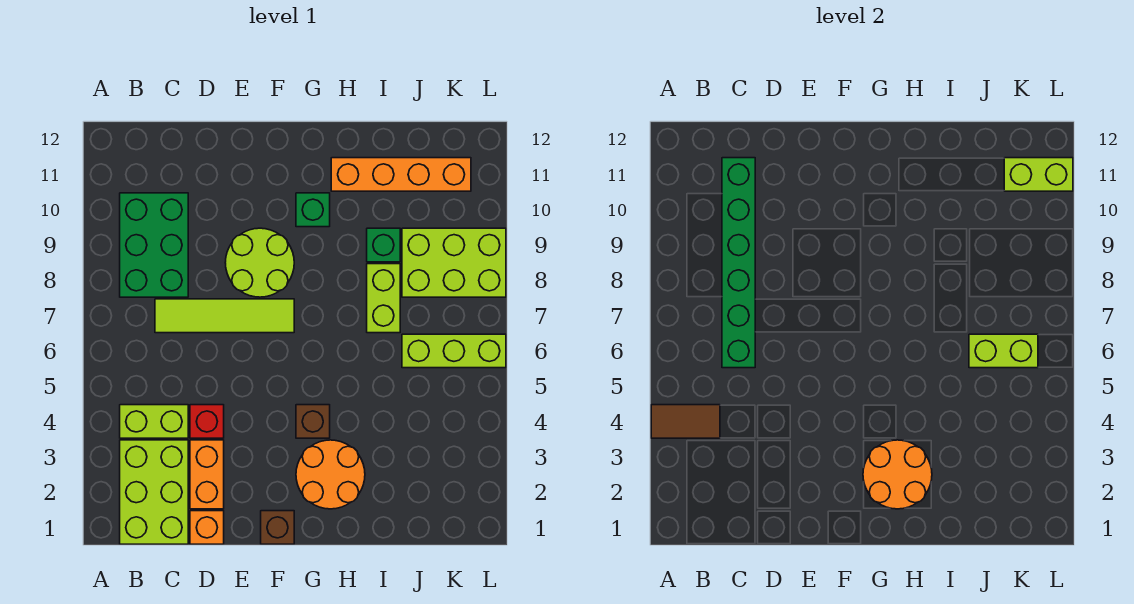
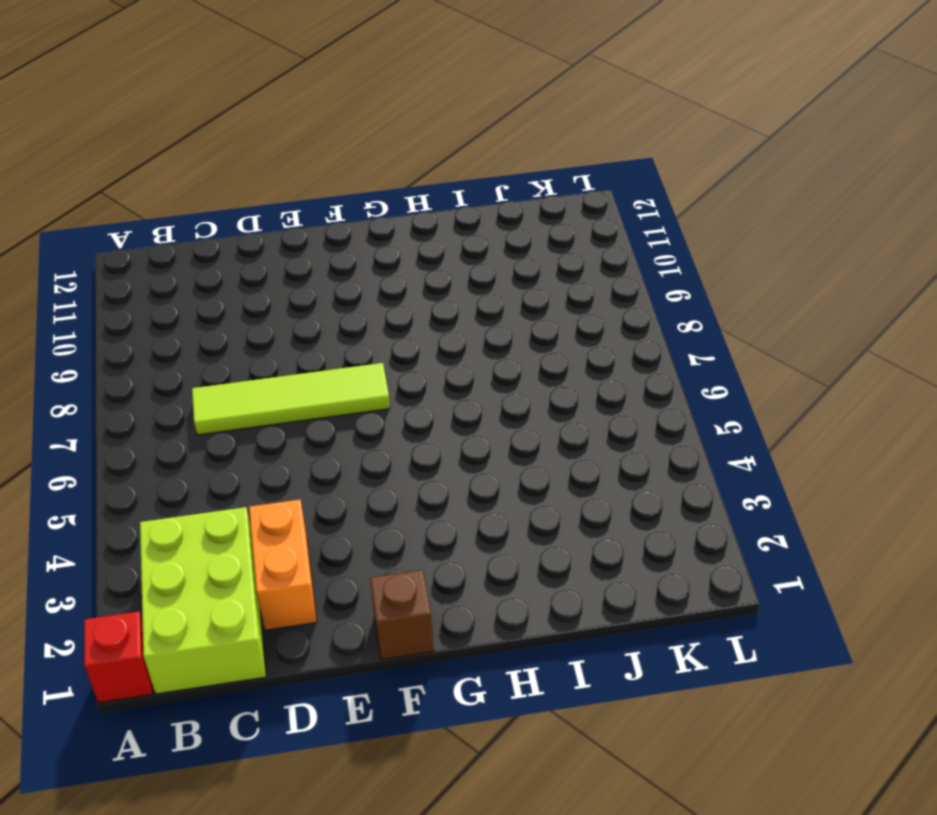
red 1x1 brick [84,611,153,703] -> red 1x1 brick moved to [190,405,224,438]
none -> lime 1x2 brick [120,405,188,438]
none -> green 2x3 brick [120,193,188,297]
none -> orange 1x1 brick [190,511,224,544]

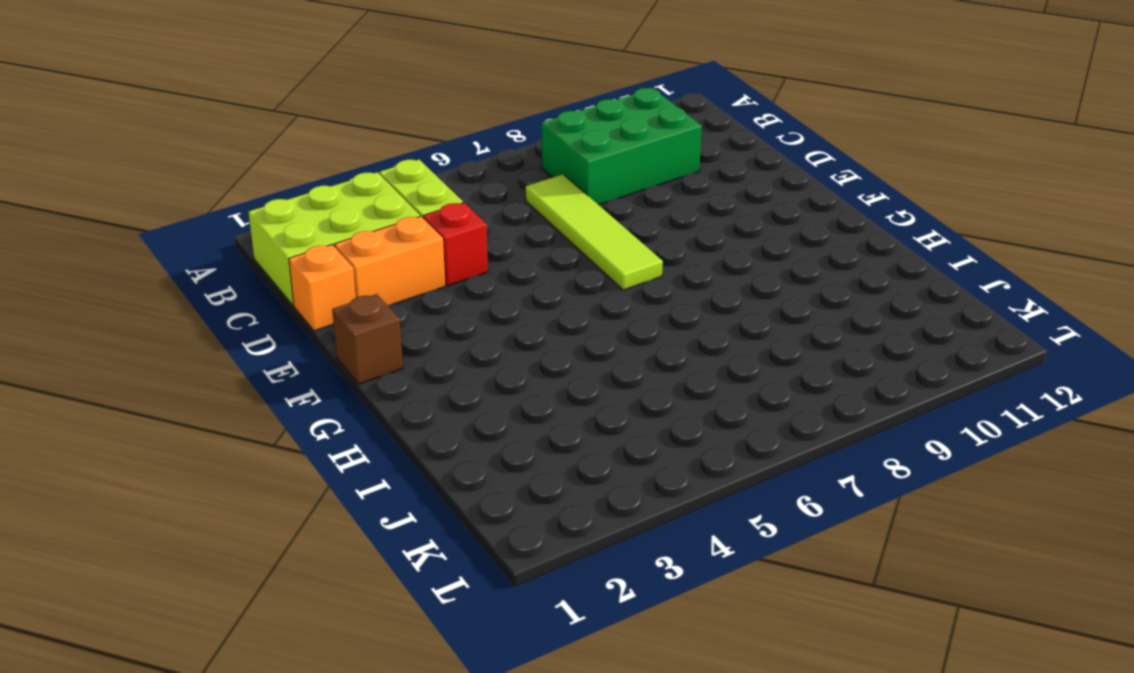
none -> lime 2x2 round brick [225,228,294,297]
none -> orange 2x2 round brick [296,440,365,509]
none -> brown 1x1 brick [296,405,330,438]

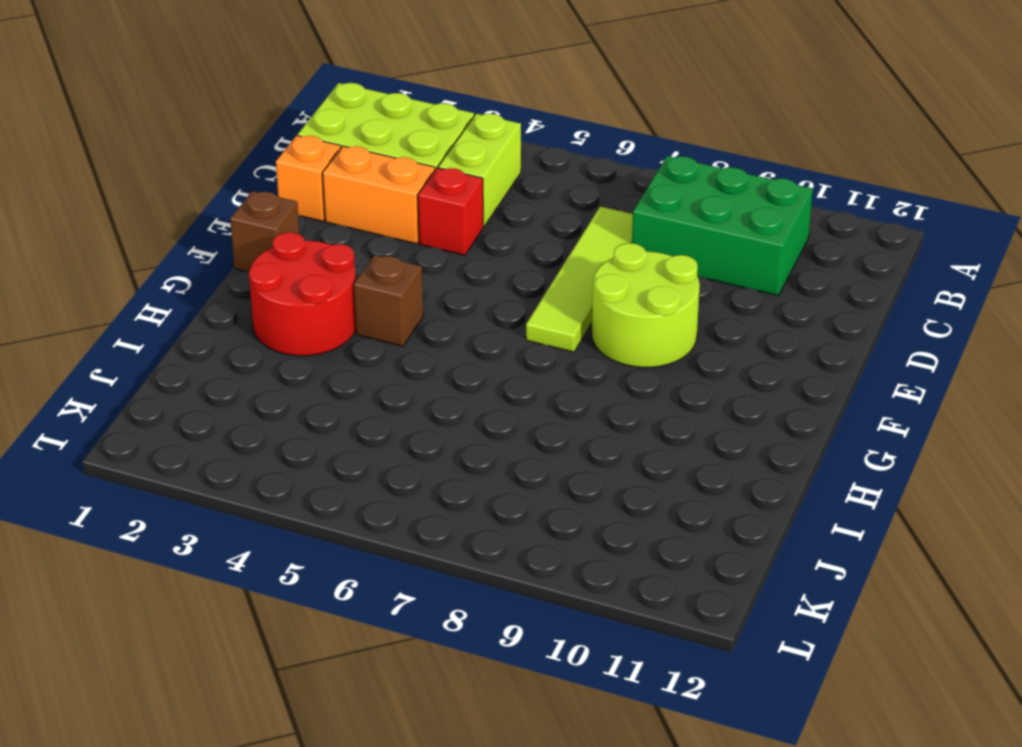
red 2x2 round brick [249,232,356,356] -> orange 2x2 round brick [296,440,365,509]
none -> green 1x1 brick [296,193,330,227]
none -> orange 1x4 brick [331,158,471,191]
none -> lime 1x2 brick [367,264,400,333]

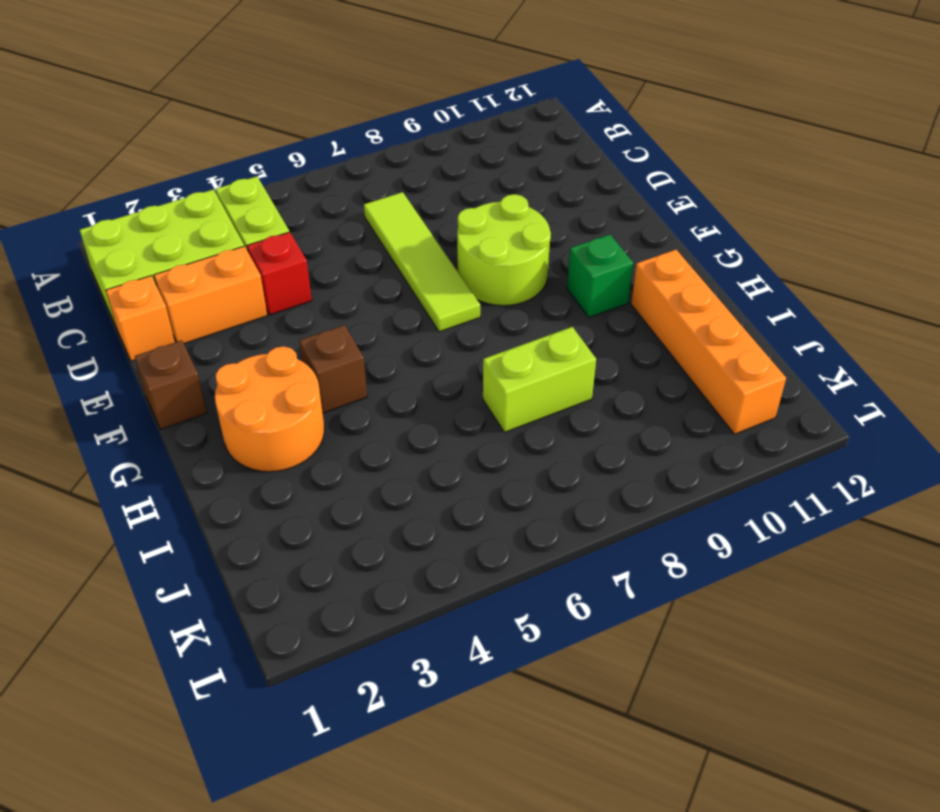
none -> green 2x3 brick [120,193,188,297]
none -> green 1x1 brick [367,228,400,262]
none -> lime 1x3 brick [402,334,506,368]

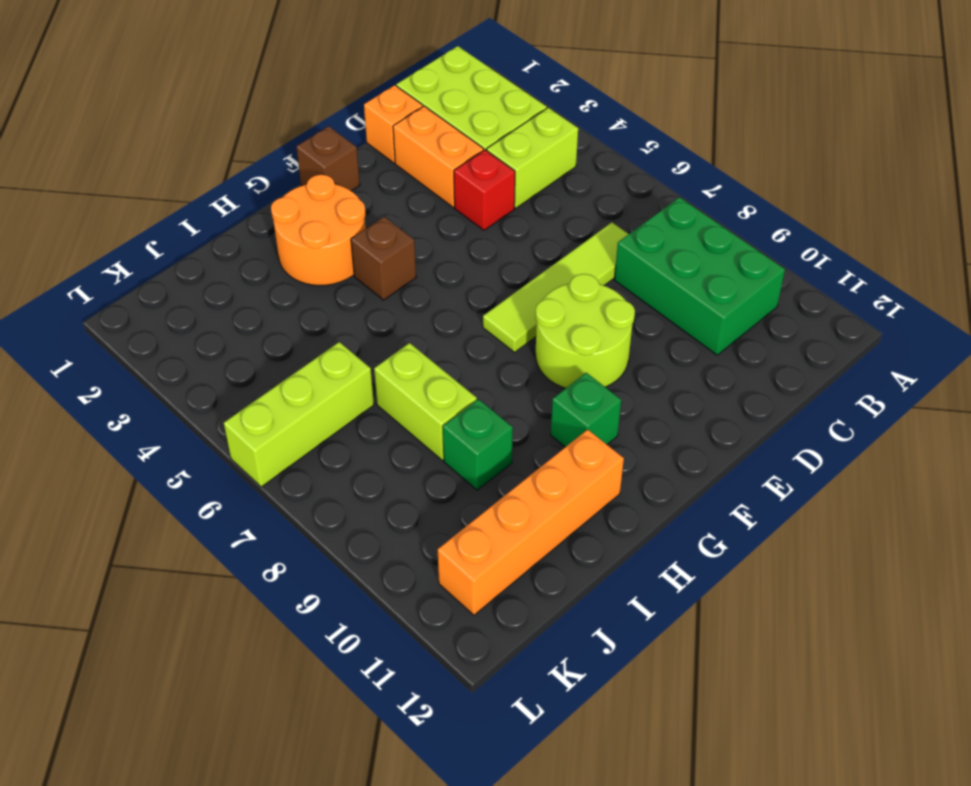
none -> lime 2x3 brick [402,228,506,297]
none -> brown 1x2 tile [651,405,720,438]
none -> green 1x6 brick [722,158,755,368]

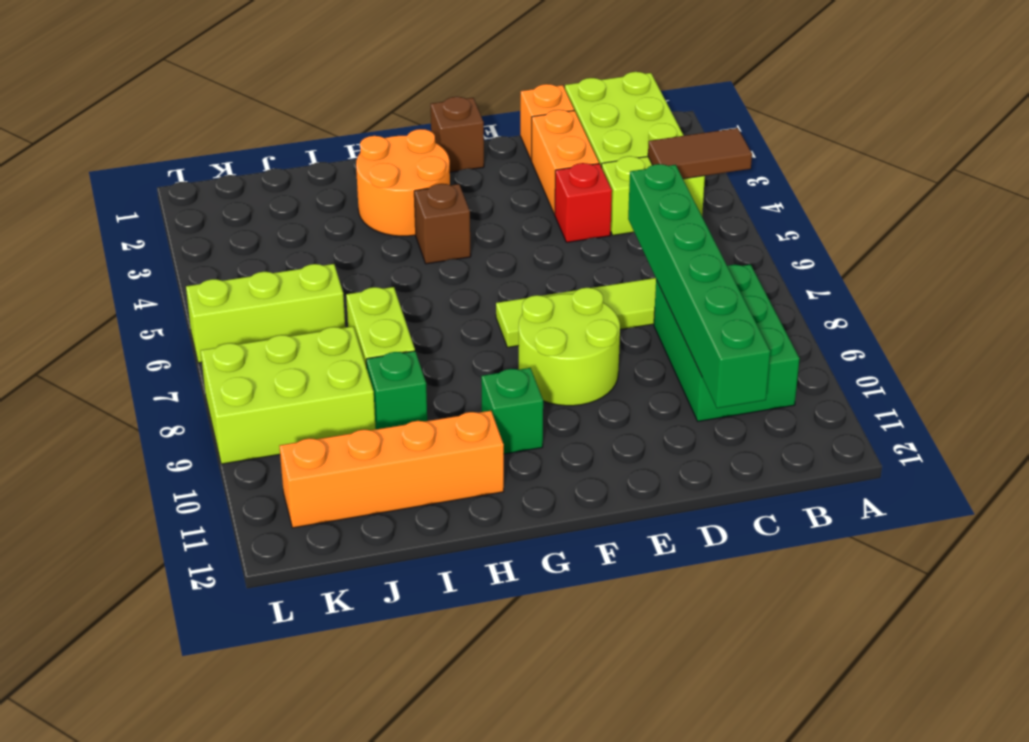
none -> orange 2x2 round brick [863,440,932,509]
none -> lime 1x2 brick [969,334,1038,368]
none -> lime 1x2 brick [1004,158,1073,191]

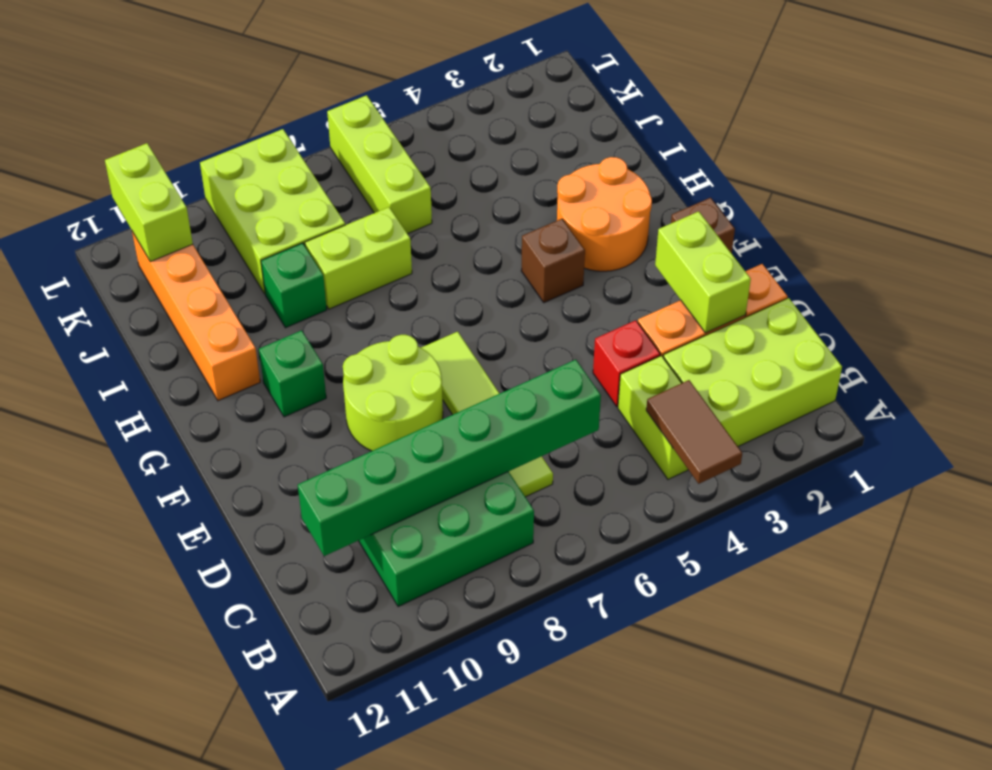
lime 1x2 brick [655,212,751,333] -> lime 1x2 brick moved to [969,334,1038,368]
none -> orange 2x2 round brick [863,440,932,509]

